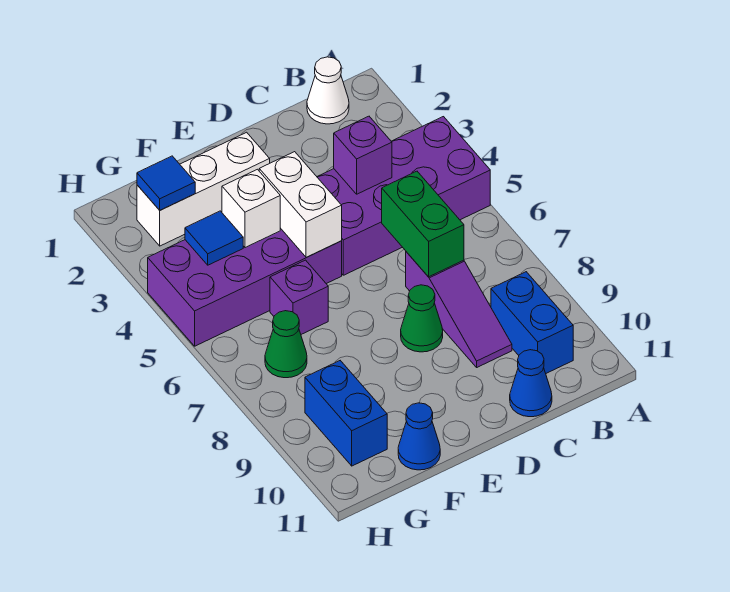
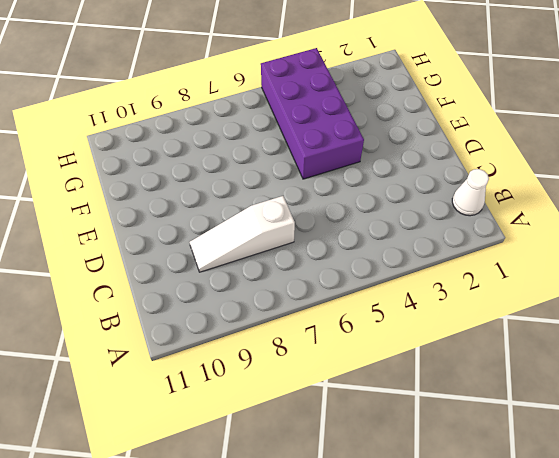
white 1x3 slope [190,196,295,272] -> purple 1x3 slope [406,252,512,367]
none -> purple 2x4 brick [317,117,490,275]
none -> blue 1x2 brick [491,272,573,373]
none -> blue 1x1 cone [510,350,552,417]

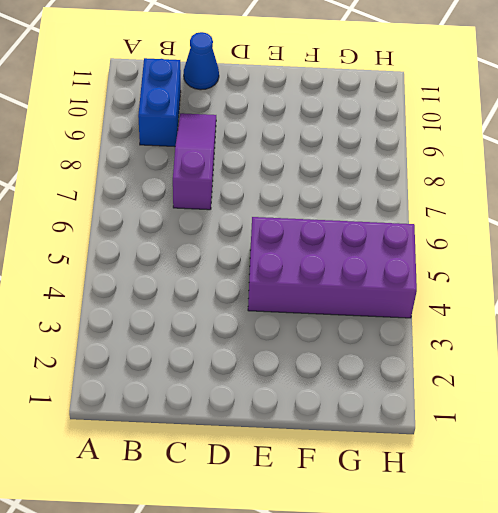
none -> purple 2x4 brick [317,117,490,275]
none -> white 1x1 cone [307,57,349,124]
none -> green 1x1 cone [401,285,443,352]

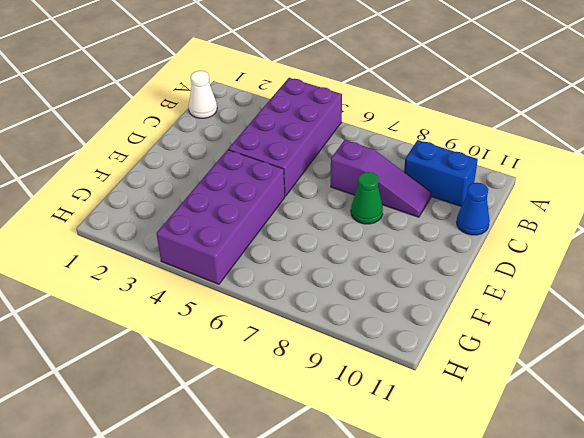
none -> white 1x3 brick [137,132,270,246]
none -> purple 1x1 brick [270,260,328,334]
none -> blue 1x1 cone [398,403,440,470]

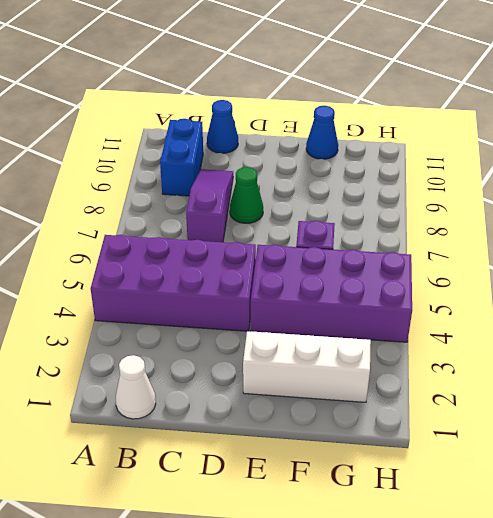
none -> green 1x1 cone [265,311,307,378]
none -> blue 1x2 brick [305,361,387,466]
none -> purple 1x1 brick [334,116,392,194]

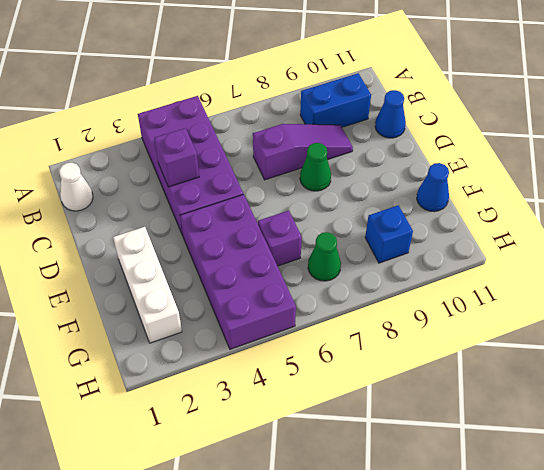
blue 1x1 brick [365,205,413,263] -> blue 1x2 brick [305,361,387,466]
none -> green 1x2 brick [382,171,464,277]
none -> white 1x2 brick [259,152,342,258]
none -> white 1x1 brick [222,169,280,248]

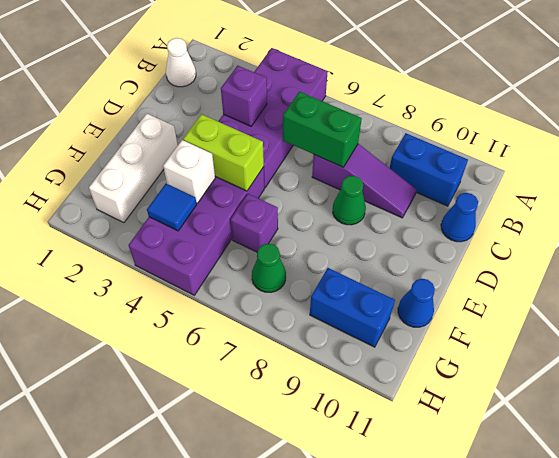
lime 1x2 brick [183,114,264,191] -> white 1x2 brick [259,152,342,258]
none -> blue 1x1 tile [137,156,195,210]

